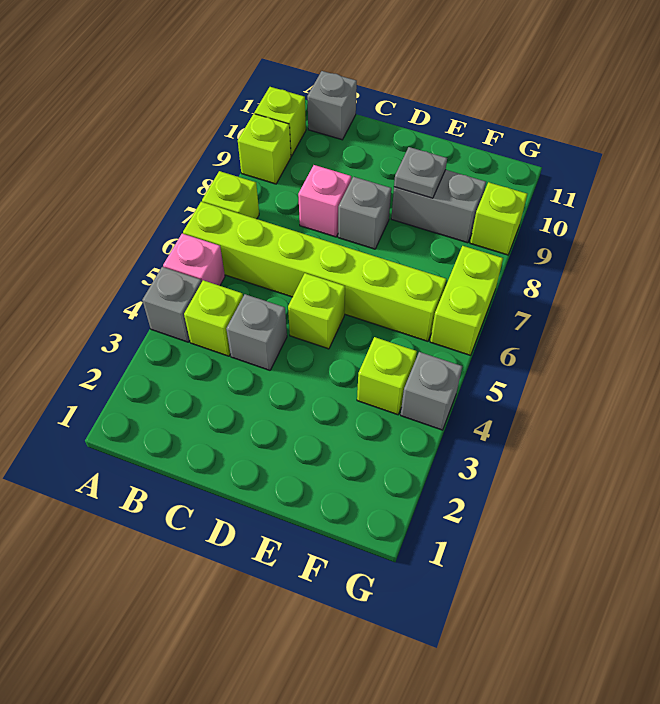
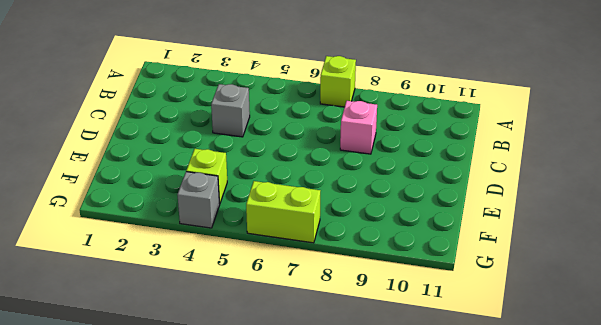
none -> grey 1x1 brick [142,267,202,342]
none -> pink 1x1 brick [163,234,225,286]
none -> lime 1x6 brick [183,202,446,341]

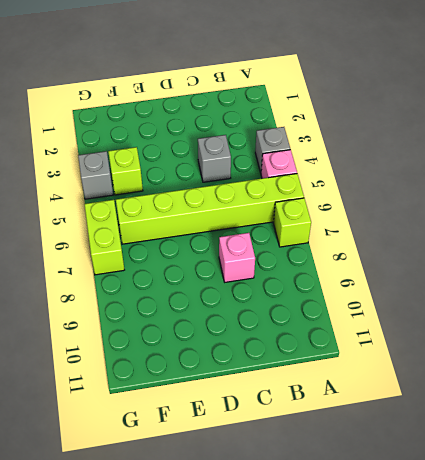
none -> lime 1x1 brick [238,114,291,184]
none -> lime 1x1 brick [254,87,306,156]
none -> lime 1x1 brick [184,280,243,356]

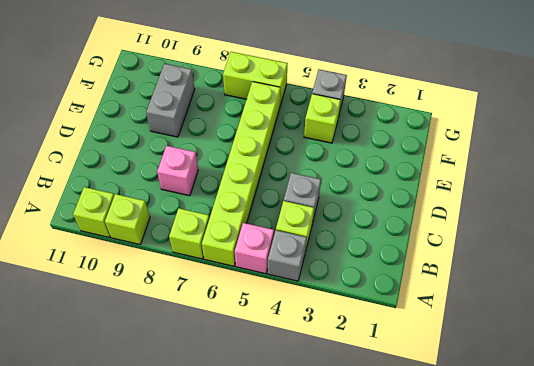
none -> grey 1x1 brick [307,71,357,140]
none -> lime 1x1 brick [288,273,345,349]
none -> grey 1x1 brick [338,177,391,249]

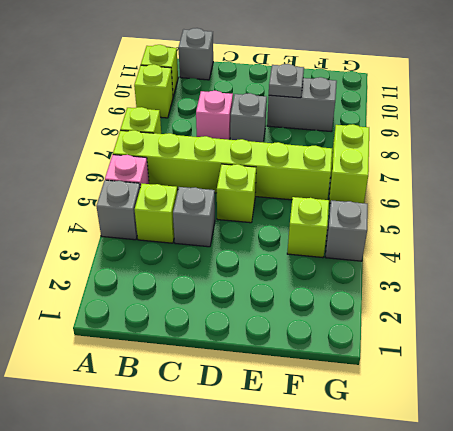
none -> lime 1x1 brick [470,182,527,255]

